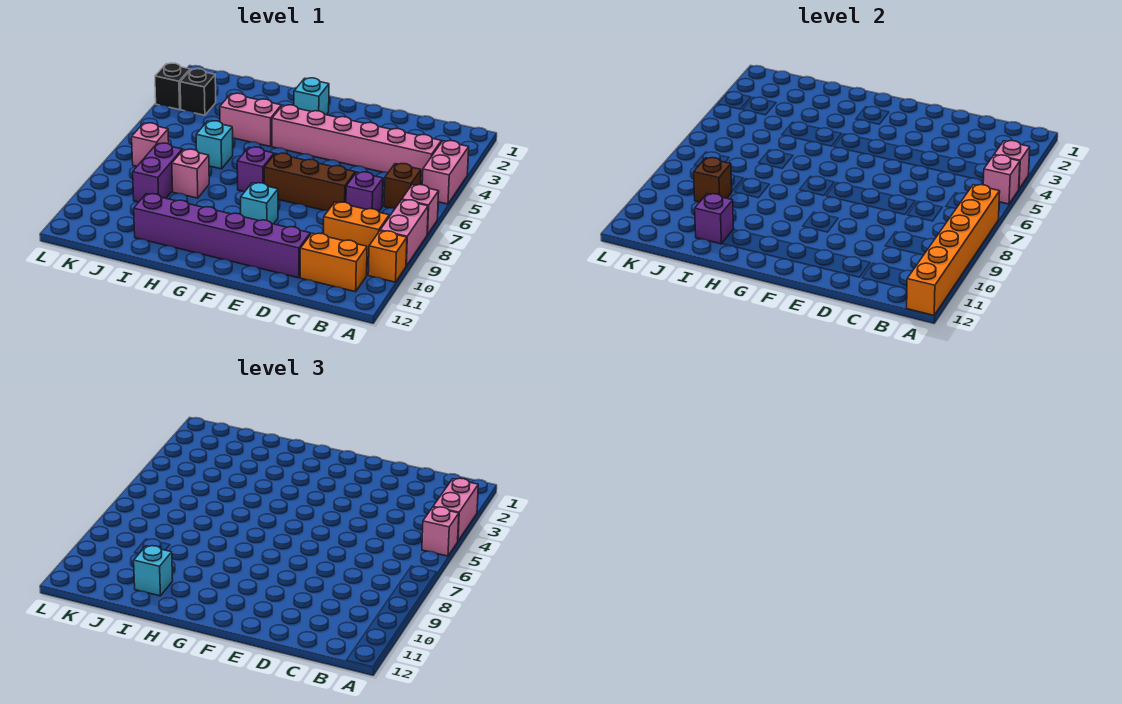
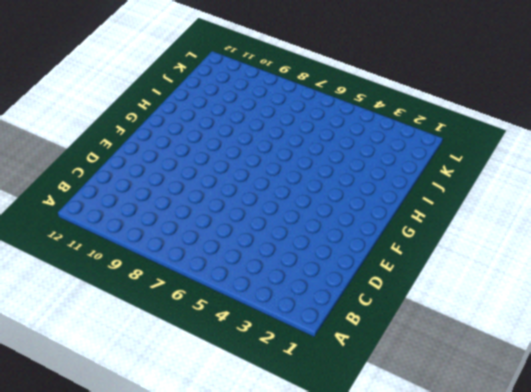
none -> pink 1x2 brick [422,141,469,204]
none -> pink 1x1 brick [402,185,439,234]
none -> pink 1x2 brick [380,200,428,266]

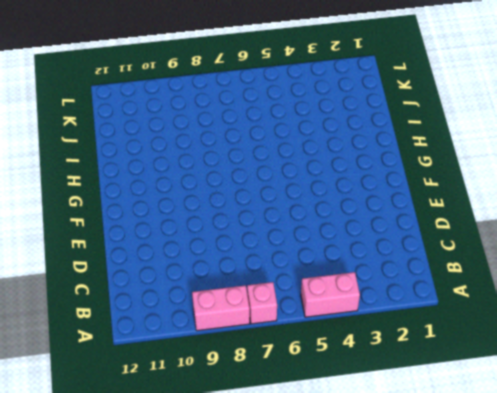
none -> orange 1x1 brick [368,231,407,282]
none -> pink 1x6 brick [272,105,441,181]
none -> brown 1x1 brick [384,164,421,208]

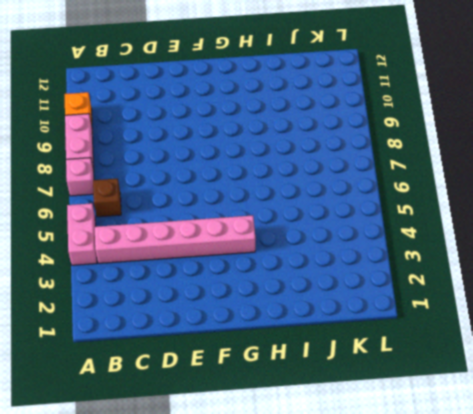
none -> orange 1x2 brick [324,202,389,257]
none -> orange 1x2 brick [300,233,367,292]
none -> purple 1x1 brick [346,172,383,211]

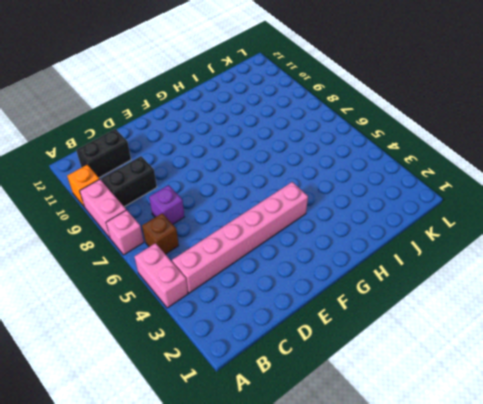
black 1x2 brick [101,156,157,207] -> orange 1x2 brick [324,202,389,257]
black 1x2 brick [76,129,131,178] -> orange 1x2 brick [300,233,367,292]
none -> brown 1x3 brick [264,153,355,210]
none -> purple 1x6 brick [134,194,310,278]
none -> cyan 1x1 brick [241,183,278,224]

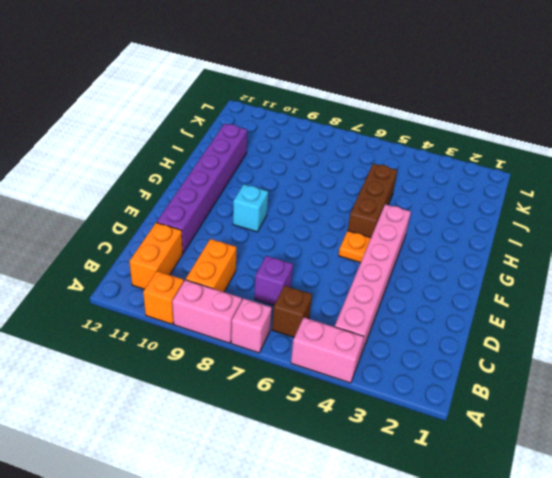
orange 1x1 plate [338,231,371,263] -> none
brown 1x3 brick [348,164,397,237] -> brown 1x3 brick moved to [264,153,355,210]
none -> cyan 1x1 brick [294,78,329,115]
none -> purple 1x1 brick [237,147,274,191]
none -> pink 1x2 brick [220,93,281,147]

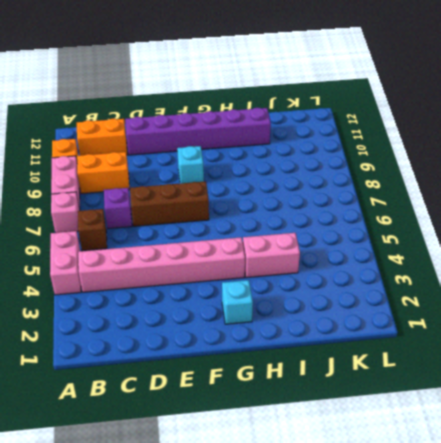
none -> purple 1x1 brick [237,147,274,191]
none -> cyan 1x1 brick [196,121,233,169]
none -> pink 1x1 brick [172,149,209,198]

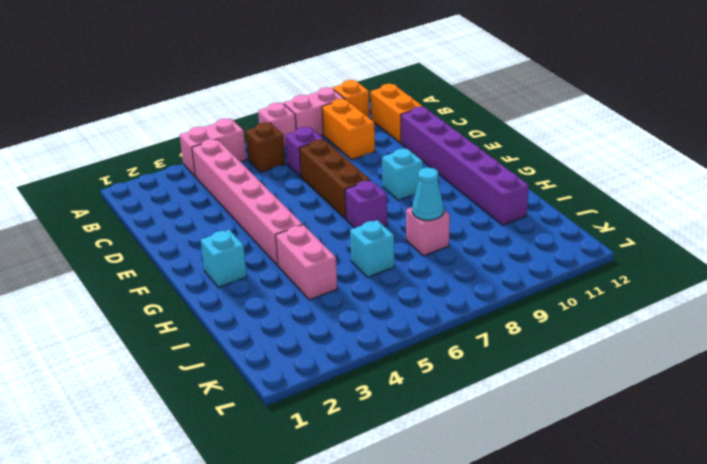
cyan 1x1 cone [412,167,444,220] -> none
none -> purple 1x2 brick [133,143,182,202]
none -> black 1x1 brick [180,69,216,115]
none -> pink 1x1 brick [132,123,169,166]

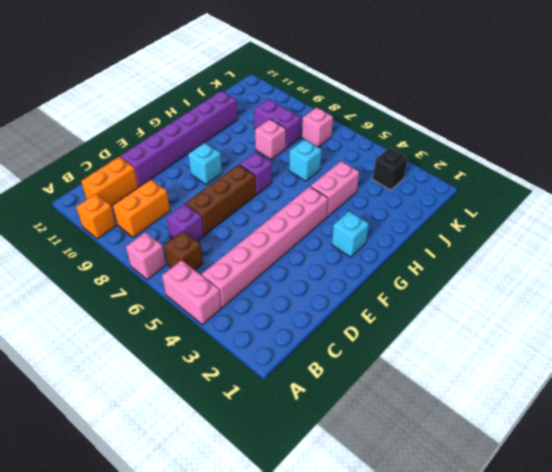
none -> pink 1x2 brick [380,200,428,266]
none -> black 1x1 brick [155,63,190,110]
none -> pink 1x1 brick [994,141,1030,189]

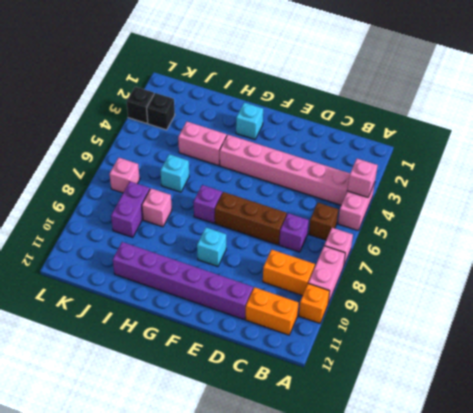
none -> pink 1x1 brick [983,155,1020,204]
none -> orange 1x6 brick [907,185,1000,315]
none -> purple 1x1 brick [695,194,734,244]

